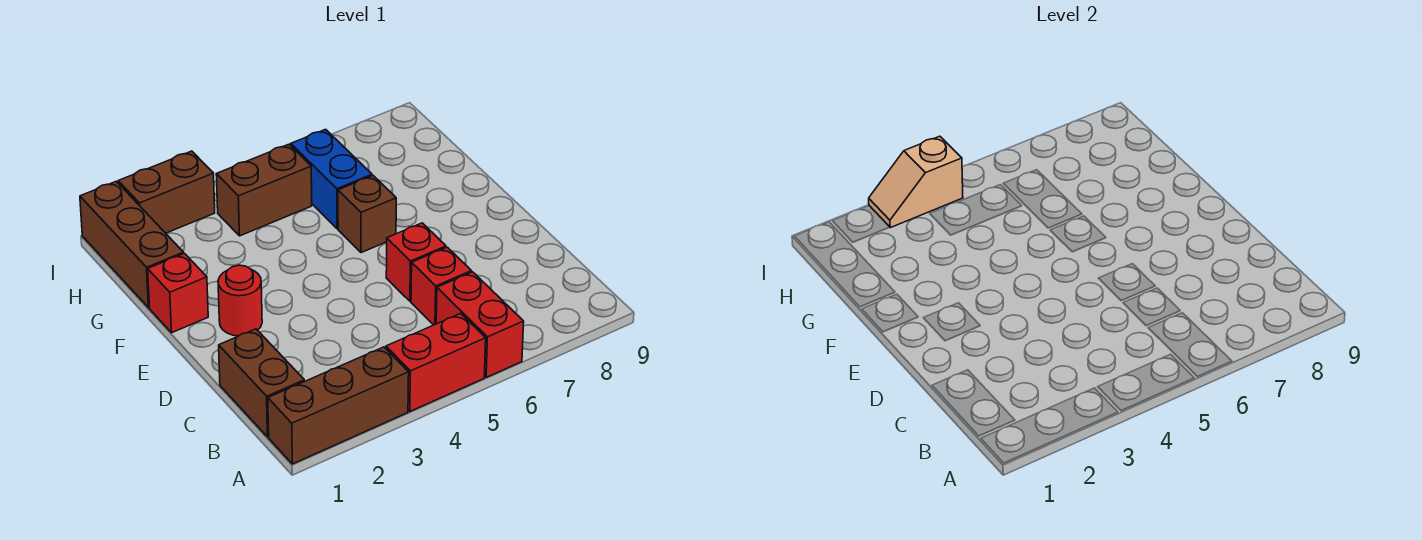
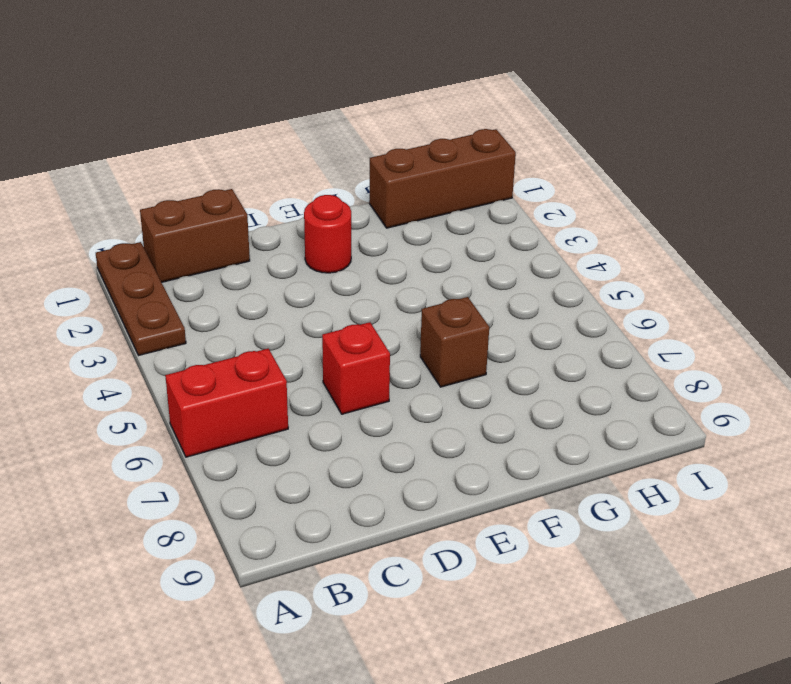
brown 1x3 plate [96,242,186,355] -> brown 1x3 brick [268,347,409,464]
none -> red 1x2 brick [386,313,486,411]
none -> red 1x1 brick [411,247,472,325]
none -> red 1x1 brick [148,254,208,333]

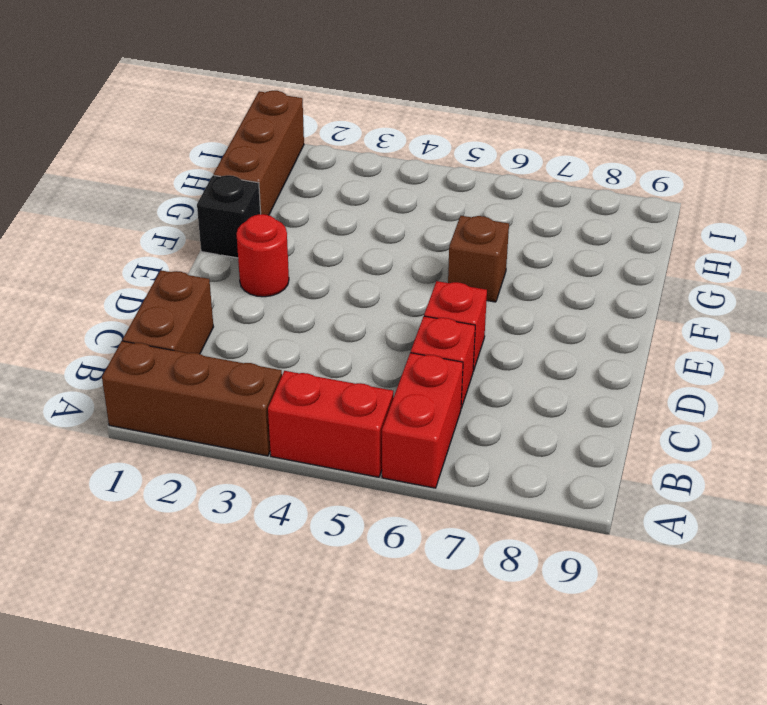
black 1x1 brick [197,175,261,258] -> red 1x1 brick [148,254,208,333]
none -> blue 1x2 brick [291,129,372,229]
none -> brown 1x2 brick [216,144,312,236]
none -> brown 1x2 brick [118,151,215,233]

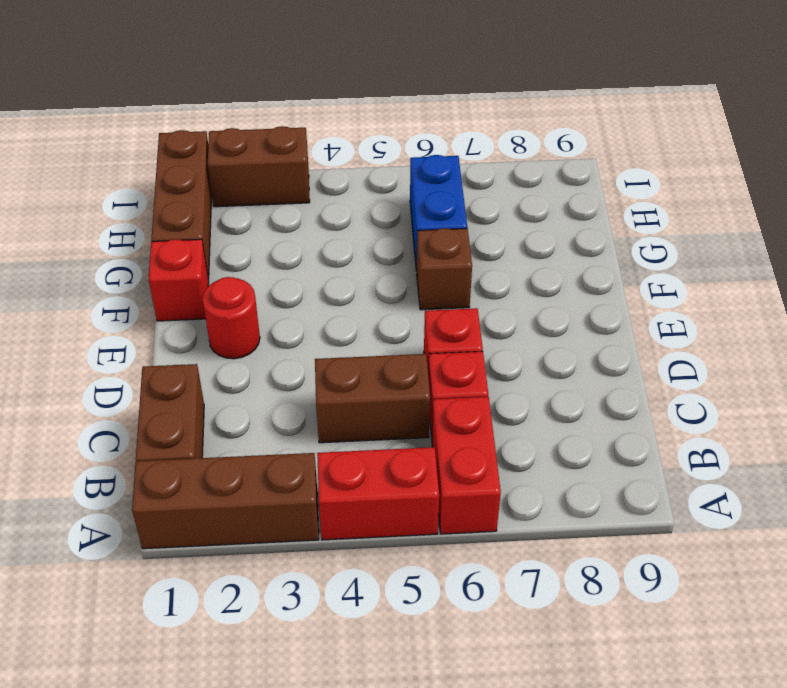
brown 1x2 brick [315,354,430,443] -> brown 1x2 brick moved to [216,144,312,236]
none -> tan 1x2 slope [869,136,963,228]

